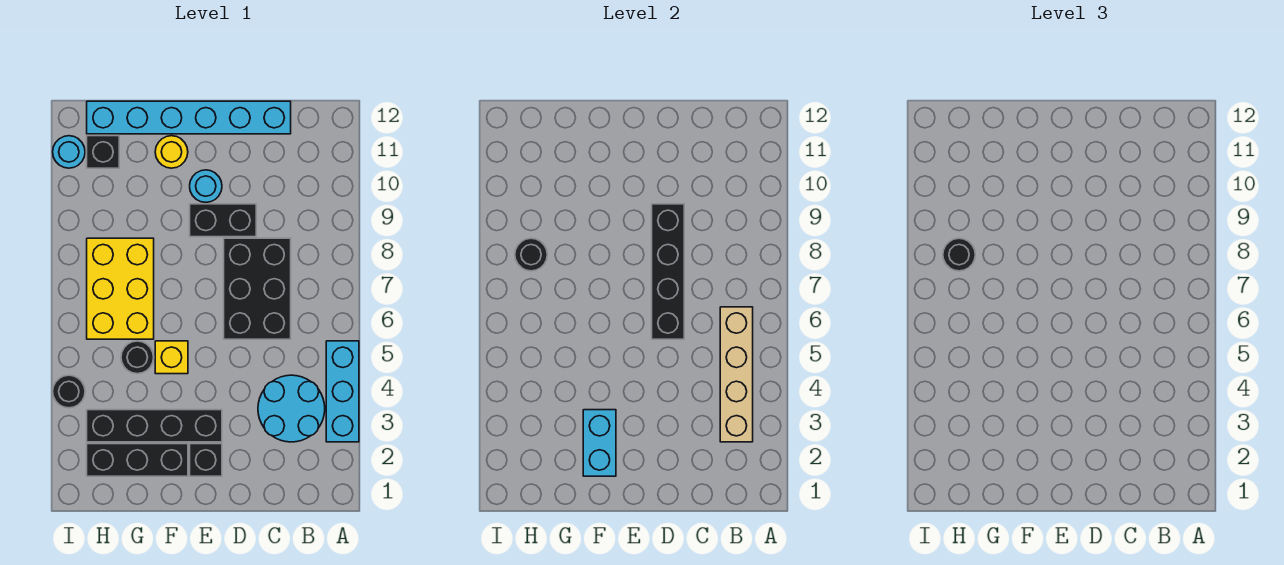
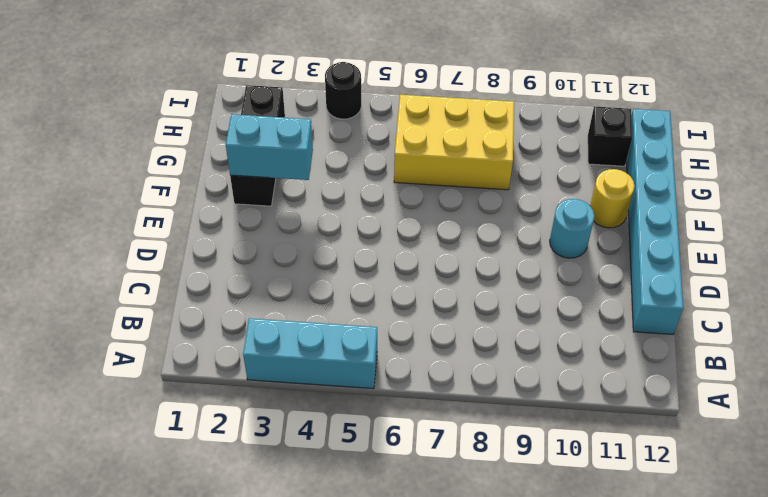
none -> cyan 2x2 round brick [258,375,325,442]
none -> black 2x3 brick [224,238,291,339]
none -> black 1x2 brick [190,204,256,237]

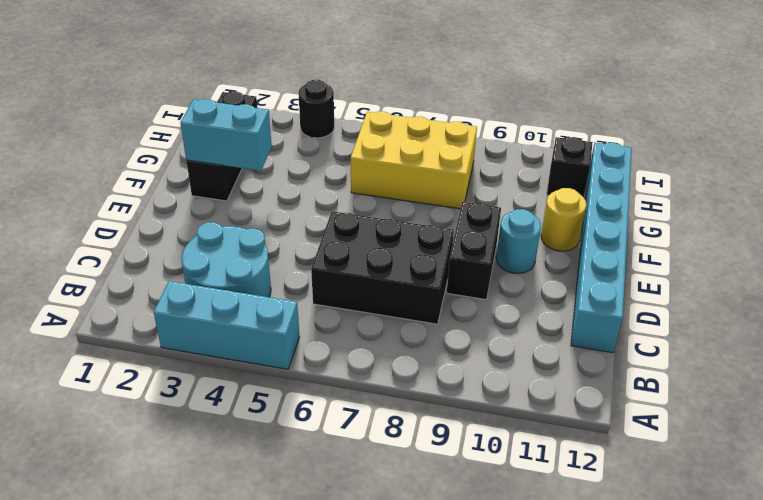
none -> black 1x1 brick [190,444,222,476]
none -> black 1x4 brick [87,410,222,442]
none -> yellow 1x1 brick [155,341,188,374]

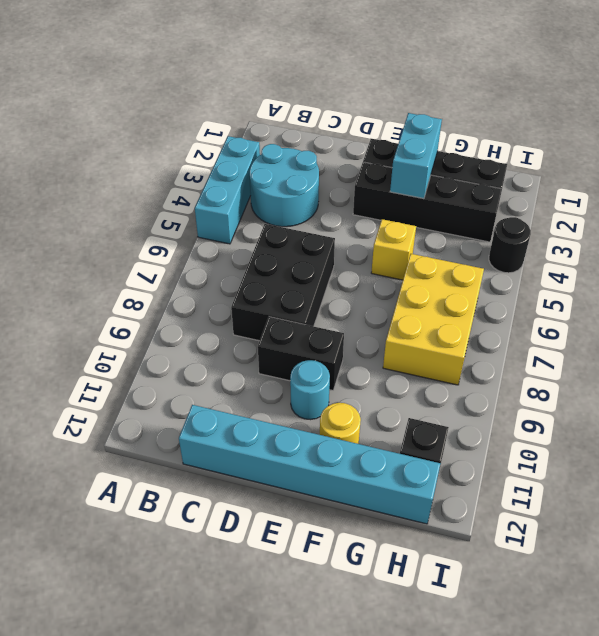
none -> black 1x1 round brick [121,341,154,374]
none -> cyan 1x1 round brick [53,136,85,168]
none -> tan 1x4 brick [720,307,753,442]

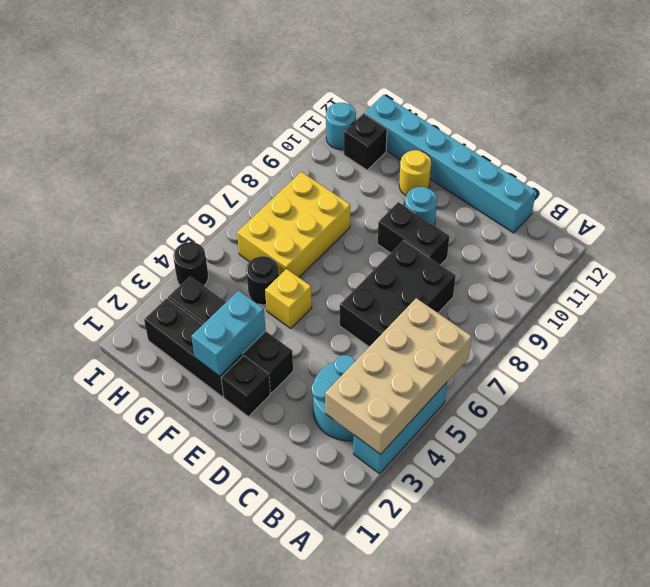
tan 2x4 brick [325,298,472,454] -> tan 1x4 brick [720,307,753,442]
none -> black 1x4 brick [652,204,684,339]
none -> black 1x1 round brick [515,238,547,271]
none -> black 1x1 round brick [943,238,975,271]

